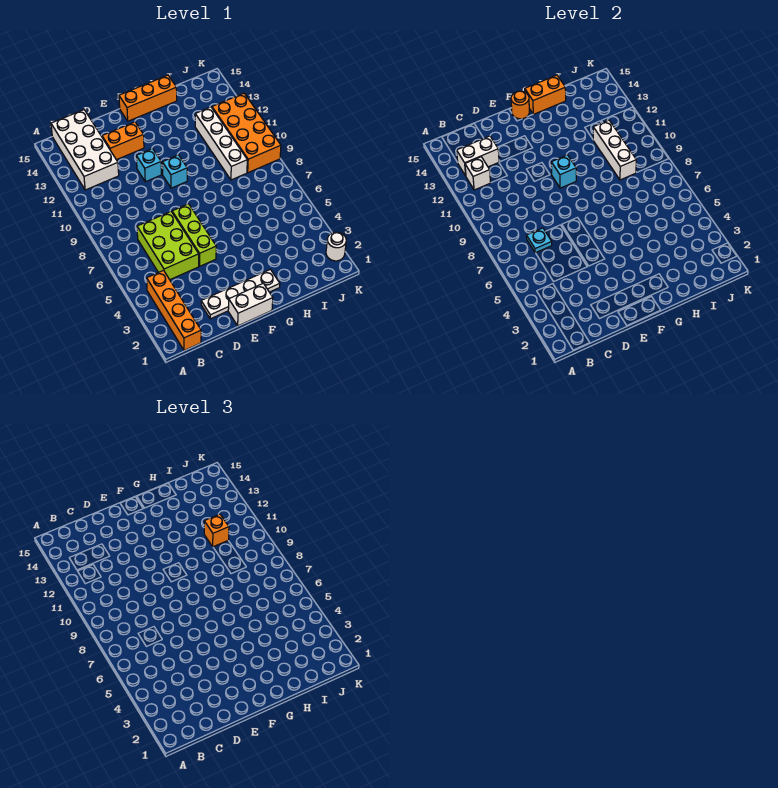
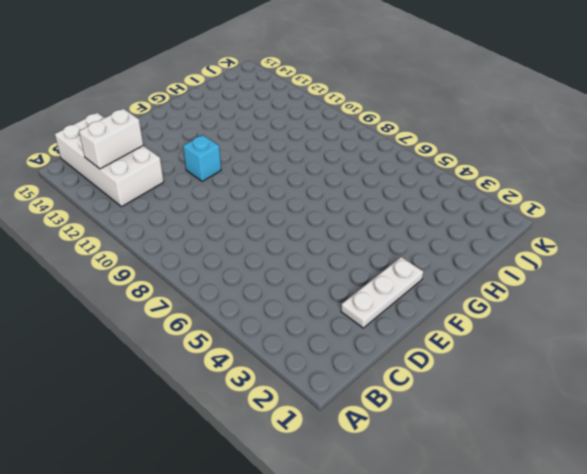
white 1x3 plate [341,257,423,328] -> white 1x4 plate [201,269,280,319]
none -> orange 1x4 brick [147,270,201,350]
none -> lime 2x3 brick [137,212,199,280]
none -> orange 1x2 brick [102,122,144,160]

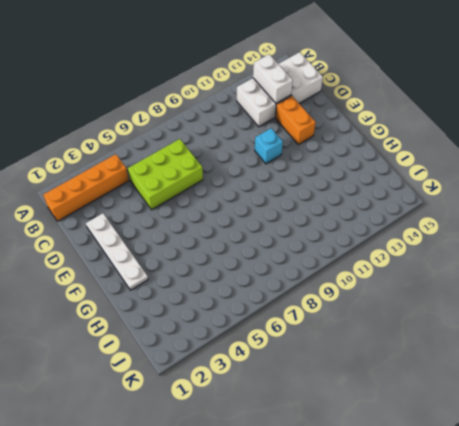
none -> white 1x2 brick [228,283,273,326]
none -> lime 1x3 brick [172,204,216,266]
none -> cyan 1x1 brick [162,155,187,188]

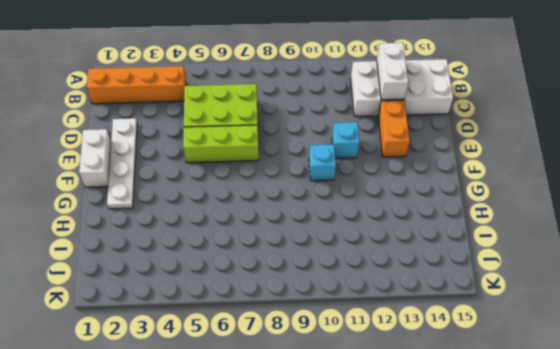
none -> orange 1x3 brick [119,75,177,121]
none -> white 1x4 brick [195,107,247,180]
none -> orange 2x4 brick [212,93,281,173]

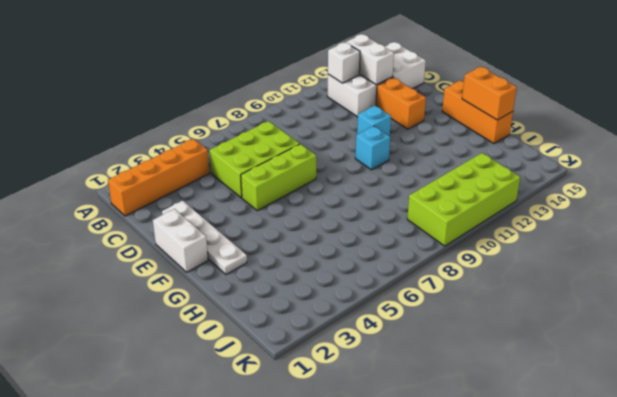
lime 2x4 brick [407,153,520,246] -> orange 2x4 brick [212,93,281,173]
none -> white 1x4 brick [195,107,247,180]
none -> white 1x1 round brick [326,232,346,261]
none -> cyan 1x1 plate [527,228,552,253]

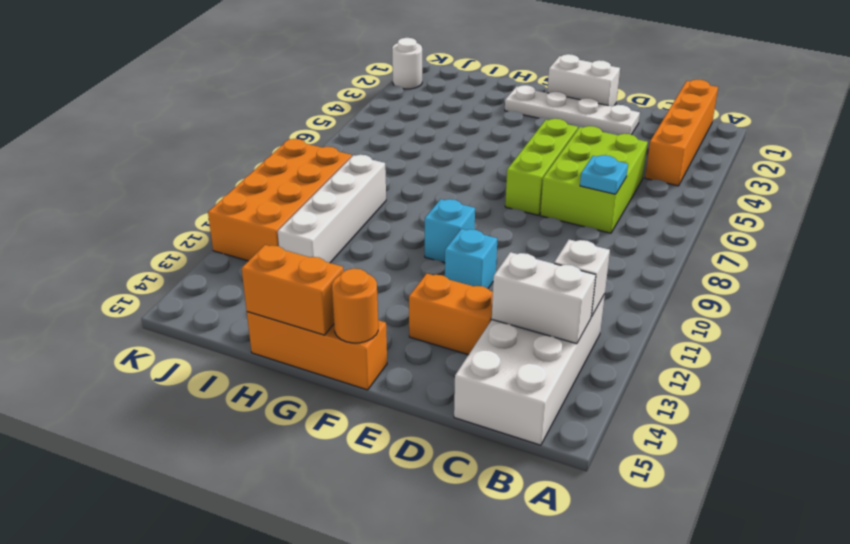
none -> cyan 1x1 brick [551,155,576,188]
none -> white 1x3 brick [593,120,636,180]
none -> orange 1x1 brick [204,514,229,547]

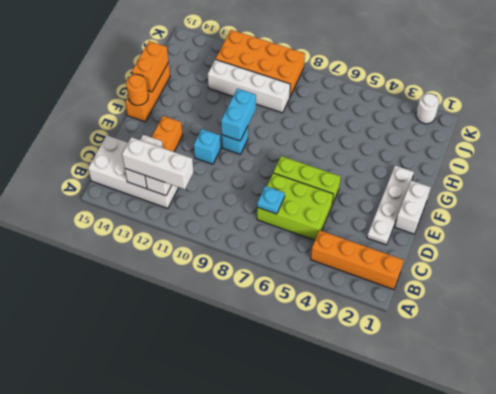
white 1x3 brick [122,137,194,189] -> white 1x3 brick moved to [593,120,636,180]
cyan 1x2 brick [221,88,256,141] -> cyan 1x1 brick [551,155,576,188]
none -> orange 1x1 brick [204,514,229,547]

